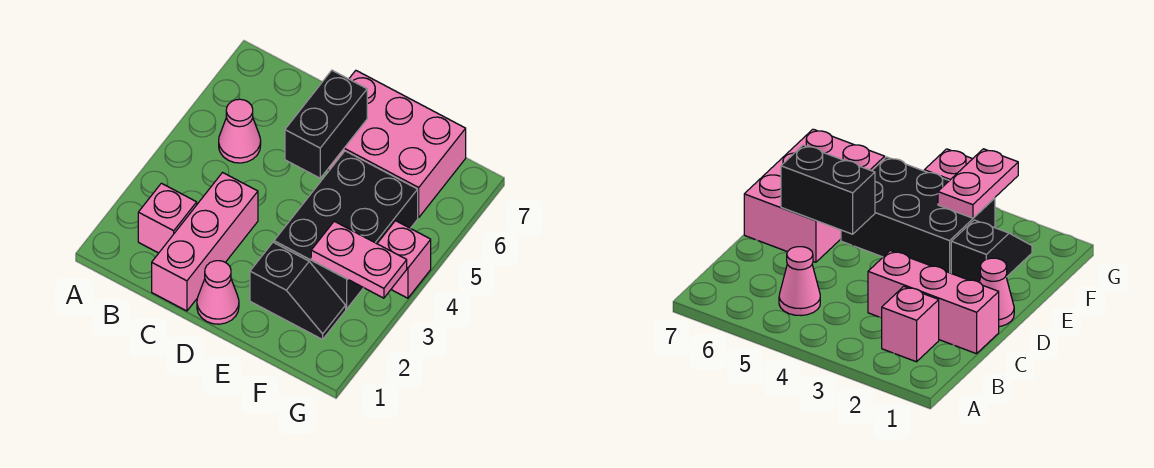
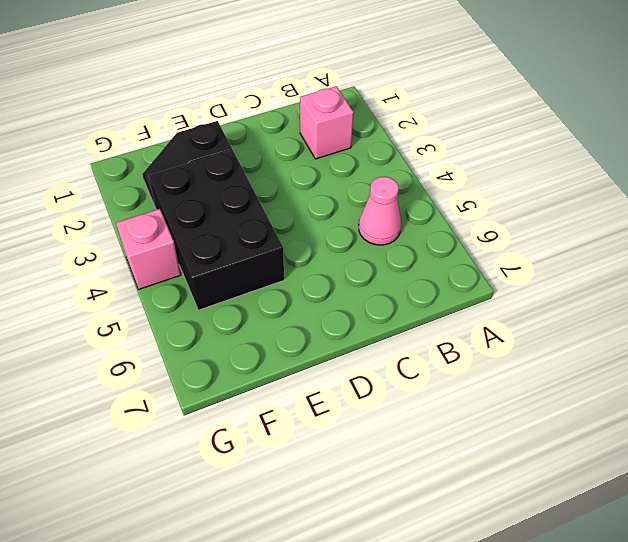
none -> pink 1x3 brick [152,173,258,311]
none -> pink 1x1 cone [197,261,239,324]

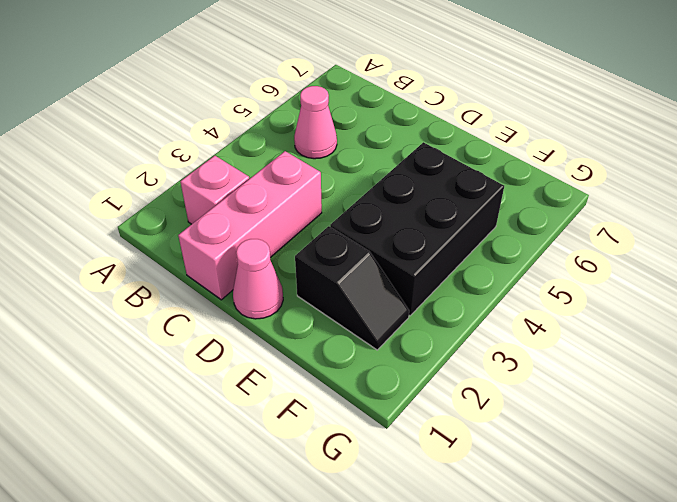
none -> pink 2x3 brick [327,71,466,218]
none -> pink 1x1 brick [377,221,431,298]

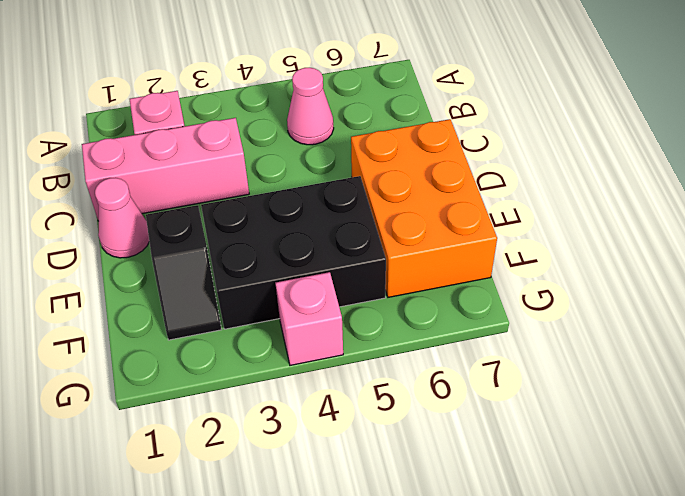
orange 2x3 brick [351,119,497,297] -> pink 2x3 brick [327,71,466,218]
none -> black 1x2 brick [285,70,367,178]
none -> pink 1x2 plate [311,221,407,298]

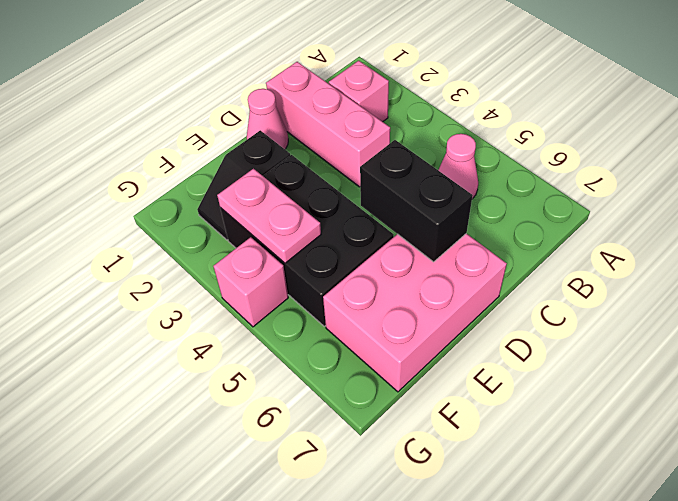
pink 1x2 plate [217,169,321,263] -> pink 1x2 plate turned to [311,221,407,298]

